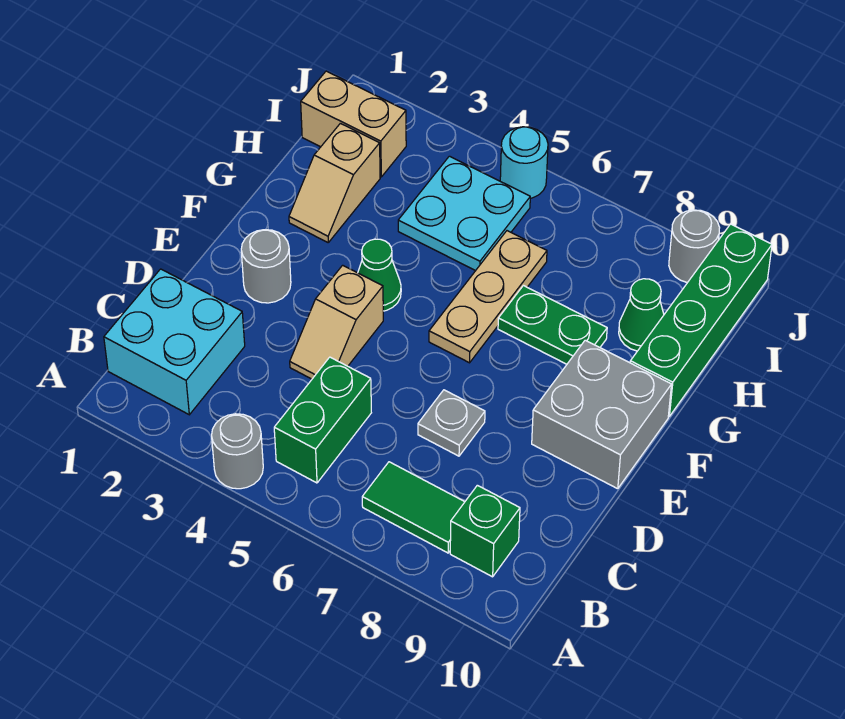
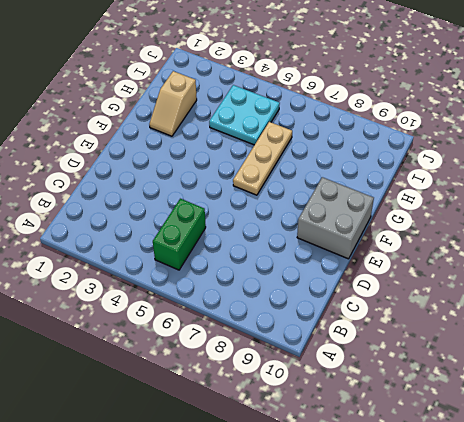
none -> grey 1x1 round brick [212,414,263,489]
none -> cyan 2x2 brick [104,269,245,415]
none -> green 1x2 tile [362,462,464,553]

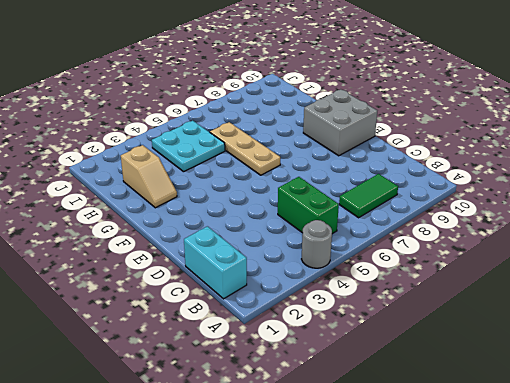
cyan 1x2 brick [184,226,247,299] -> cyan 2x2 brick [104,269,245,415]
none -> green 1x1 brick [450,485,520,577]
none -> tan 1x2 slope [290,265,383,379]
none -> grey 1x1 plate [418,390,485,456]

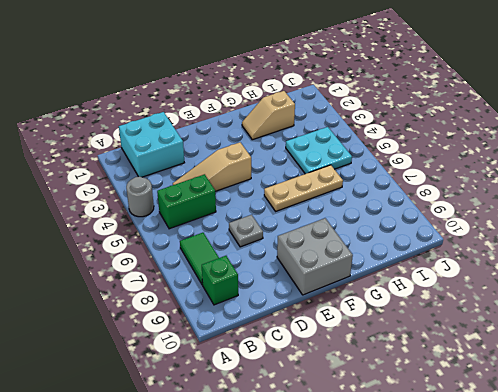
tan 1x3 slope [173,142,251,191] -> tan 1x2 slope [290,265,383,379]
none -> grey 1x1 round brick [241,230,291,303]
none -> green 1x1 cone [358,239,401,311]
none -> green 1x2 plate [498,286,607,364]

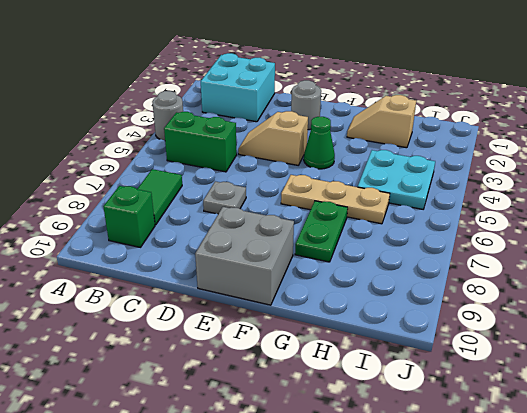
none -> green 1x4 brick [630,224,772,416]
none -> green 1x1 cone [619,279,664,351]
none -> tan 1x2 brick [301,71,406,177]

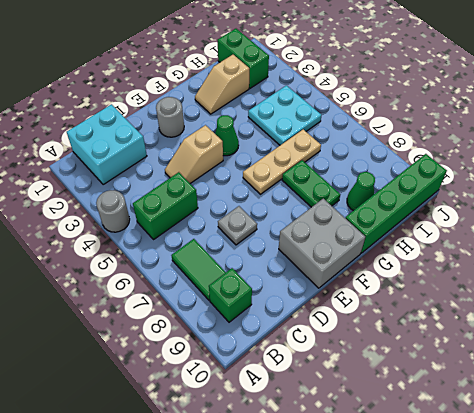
green 1x2 brick [218,29,269,88] -> tan 1x2 brick [301,71,406,177]
none -> cyan 1x1 round brick [500,127,548,198]
none -> grey 1x1 round brick [669,210,720,283]

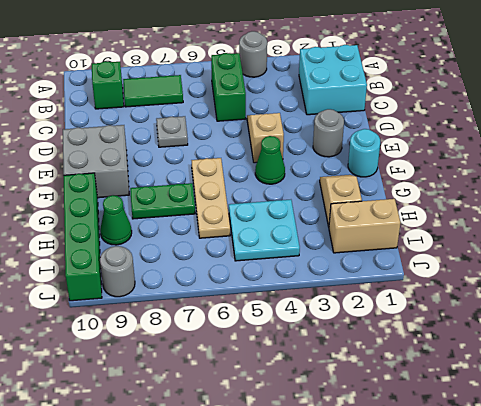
cyan 1x1 round brick [348,129,380,177] -> cyan 1x1 round brick moved to [500,127,548,198]

